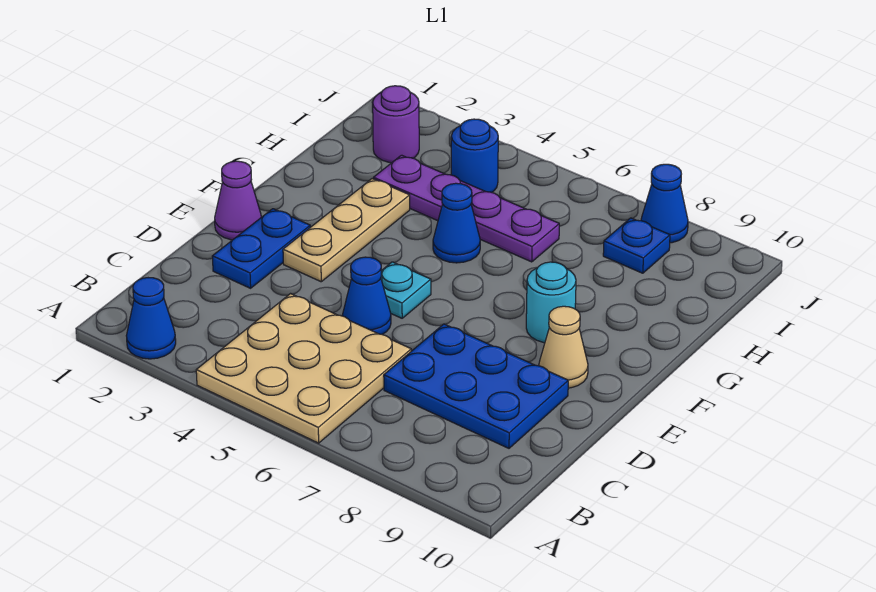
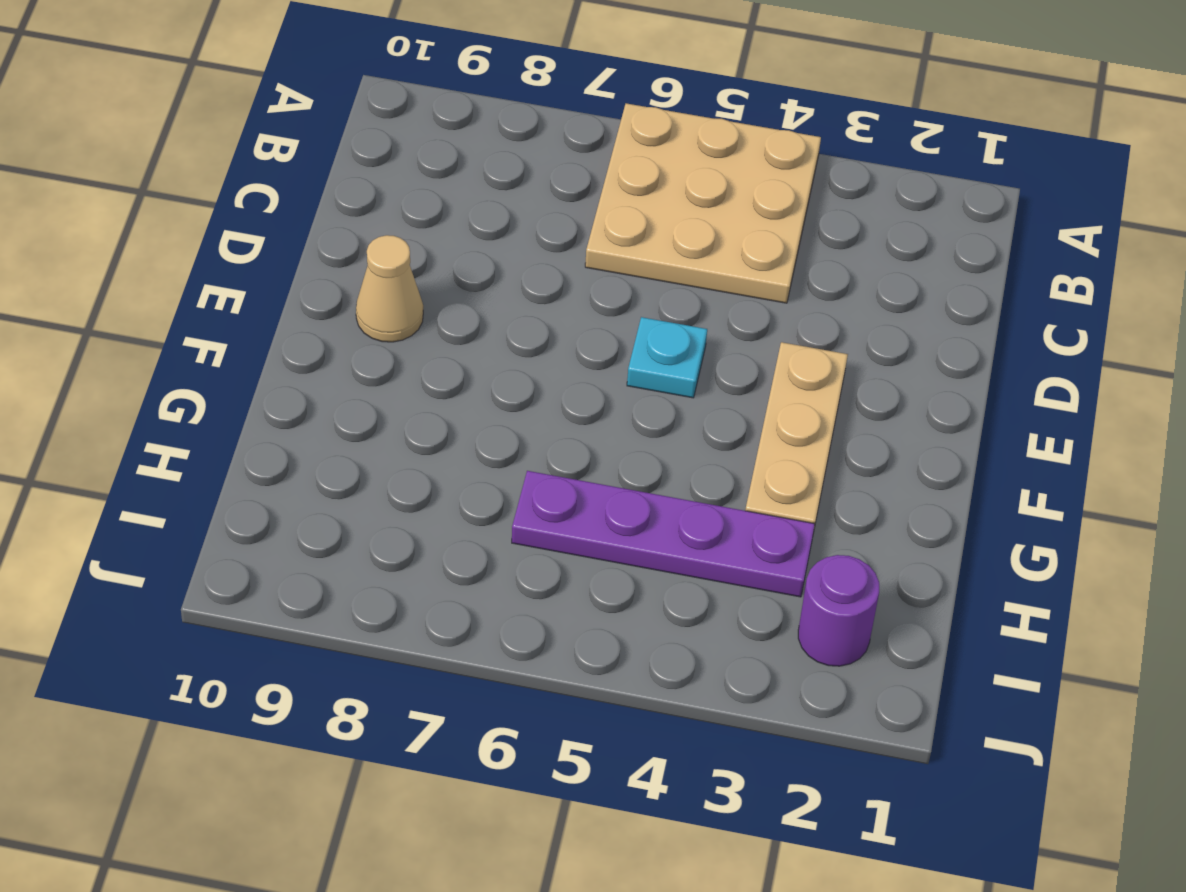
none -> blue 1x1 cone [126,278,176,359]
none -> blue 2x3 plate [384,324,568,448]
none -> blue 1x2 plate [212,209,310,288]

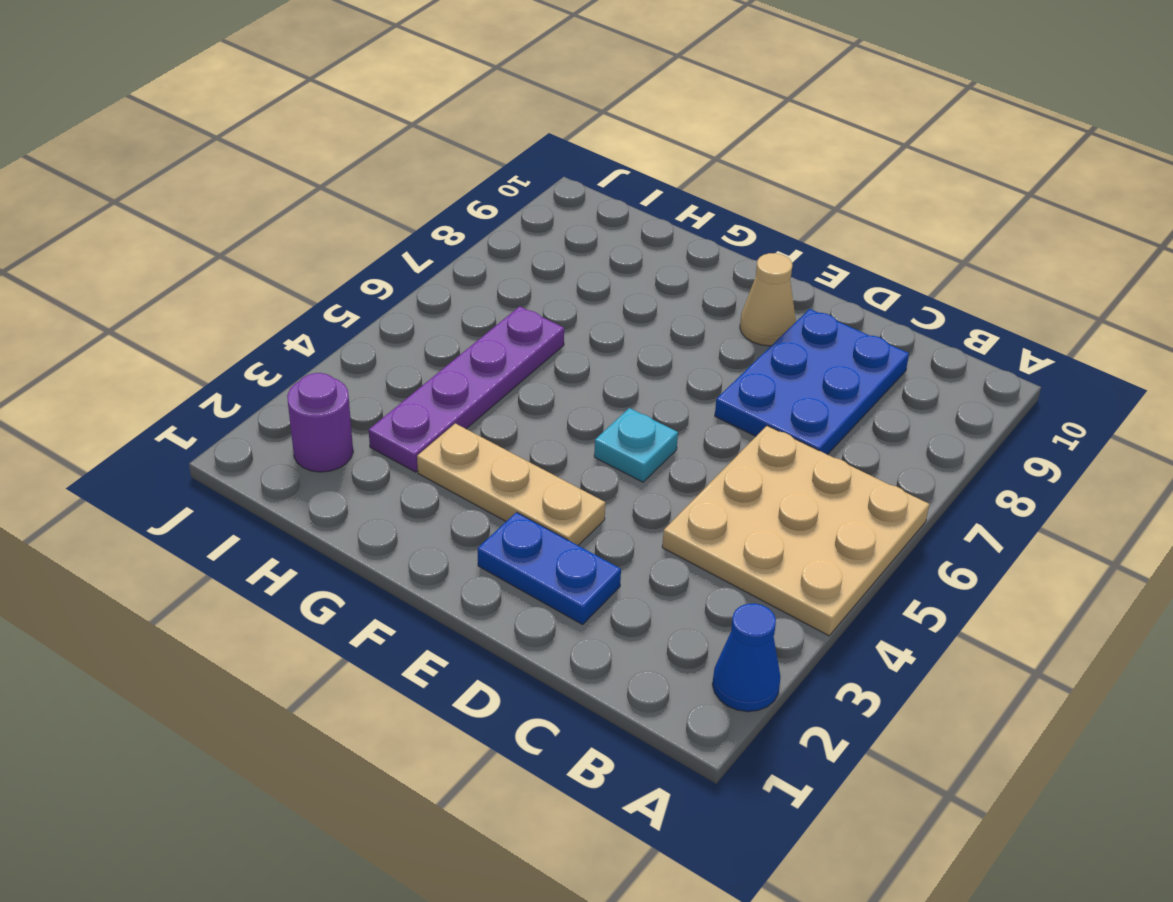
none -> blue 1x1 cone [342,257,391,334]
none -> purple 1x1 cone [215,161,261,240]
none -> cyan 1x1 round brick [526,262,576,343]

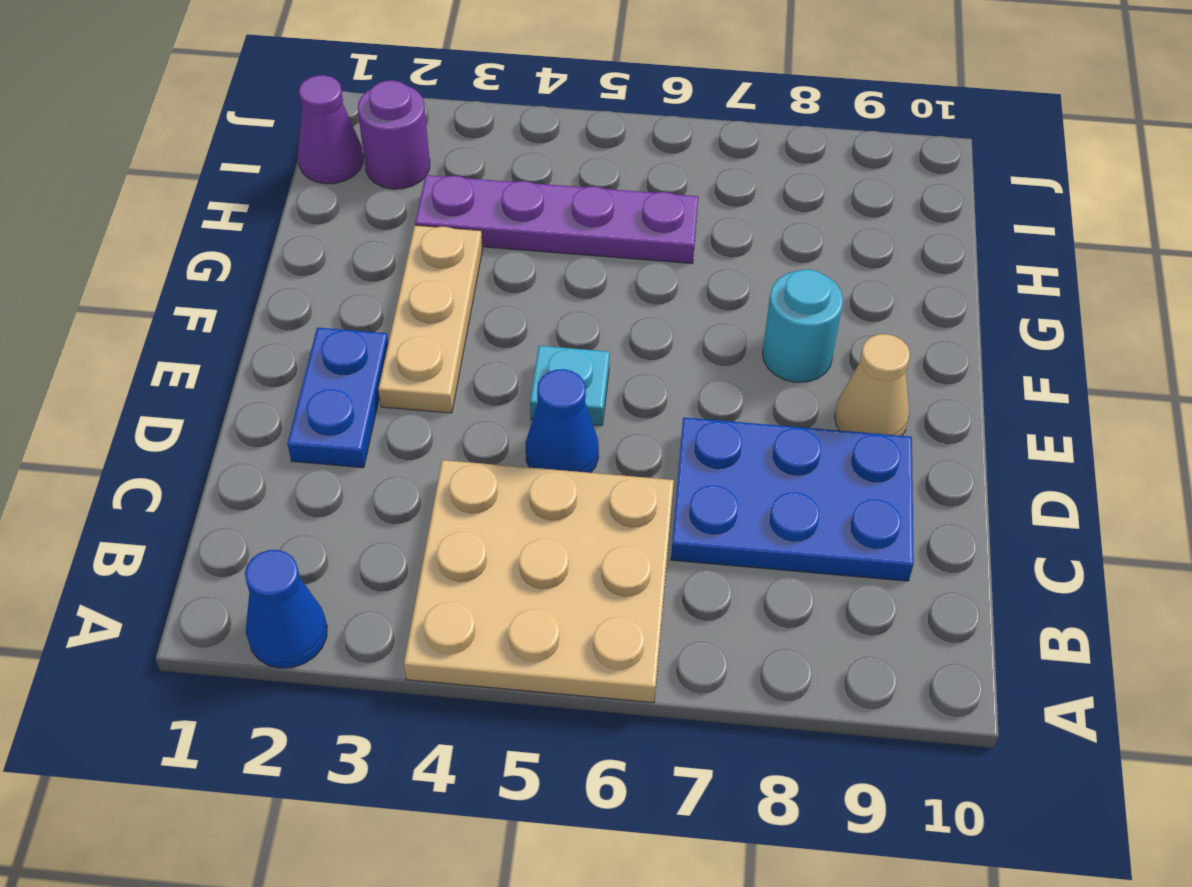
purple 1x1 cone [298,75,363,184] -> purple 1x1 cone moved to [215,161,261,240]
none -> blue 1x1 cone [433,183,480,263]
none -> blue 1x1 round brick [451,119,498,192]
none -> blue 1x1 plate [603,218,670,273]

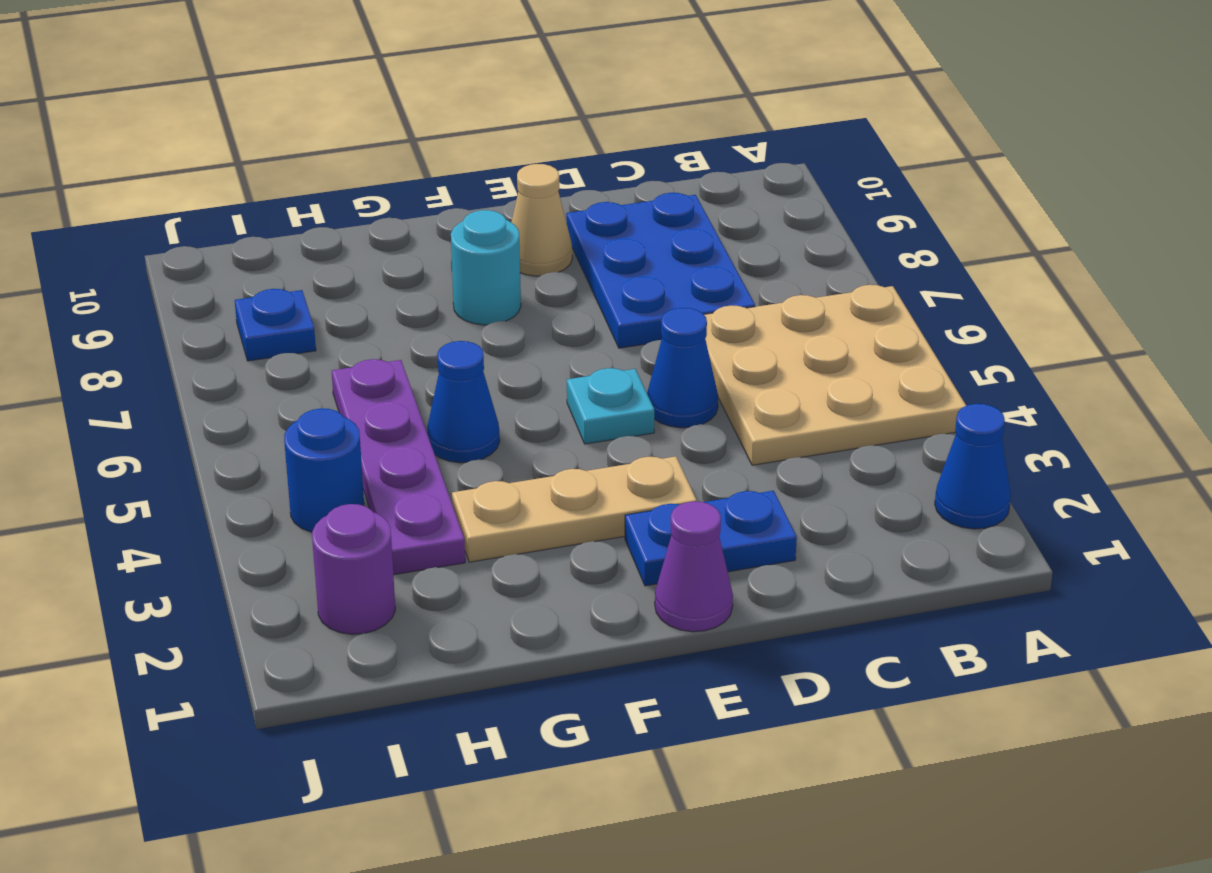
none -> blue 1x1 cone [641,164,688,243]

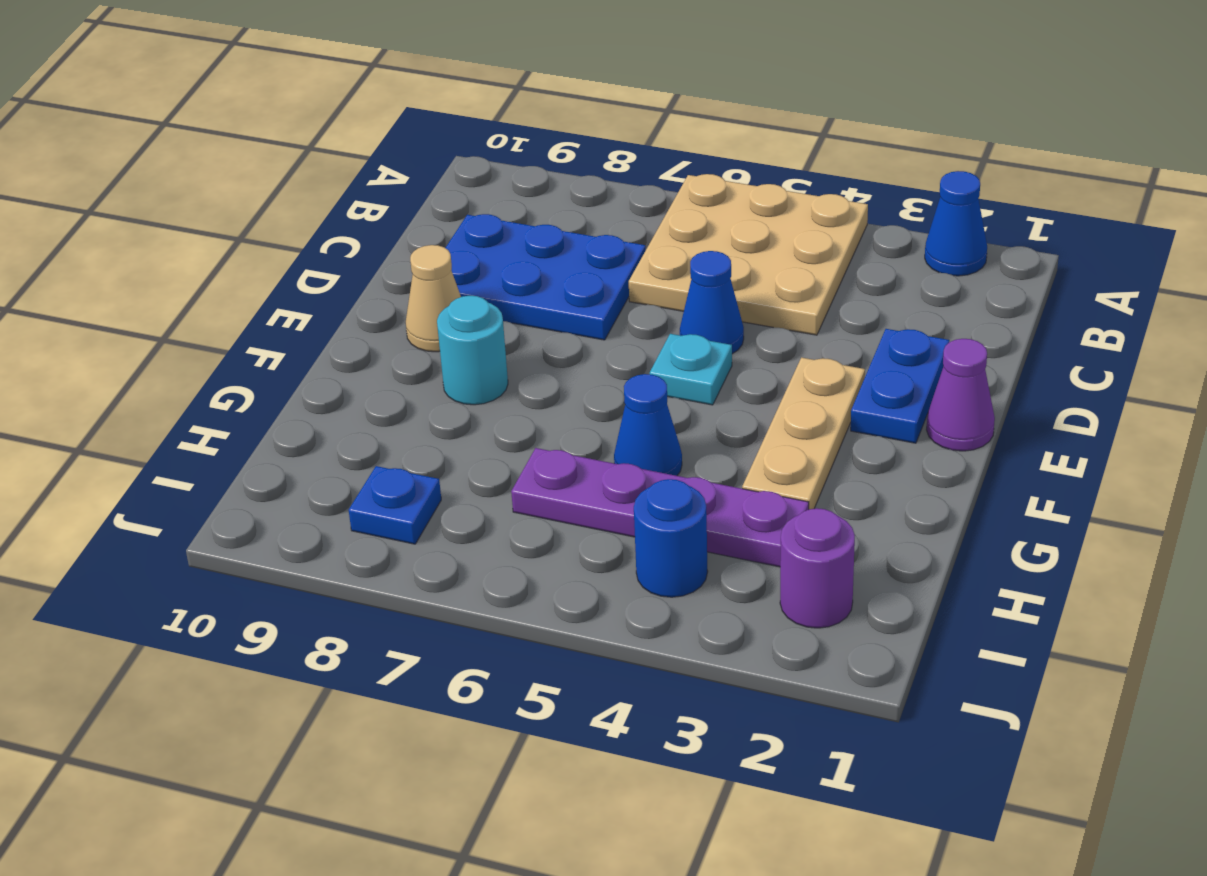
none -> blue 1x1 cone [641,164,688,243]

